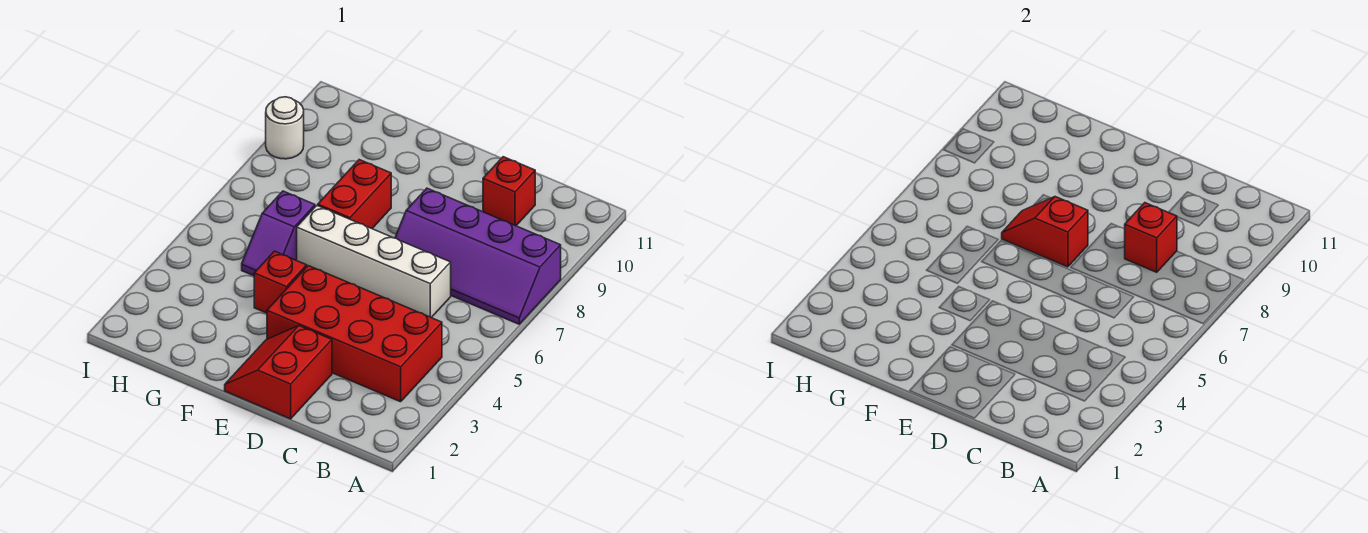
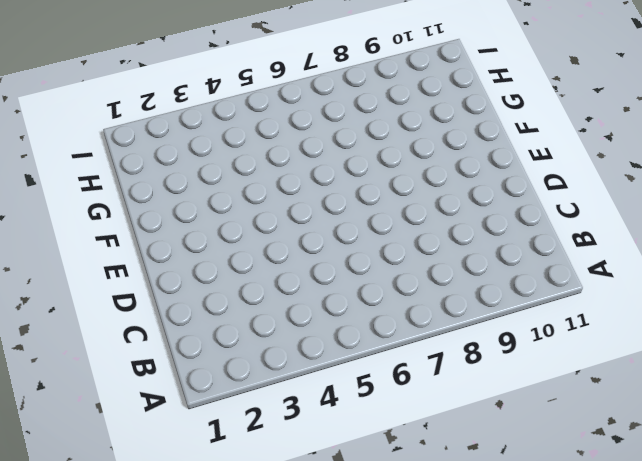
none -> purple 2x4 slope [395,188,561,324]
none -> red 2x4 brick [267,266,442,402]

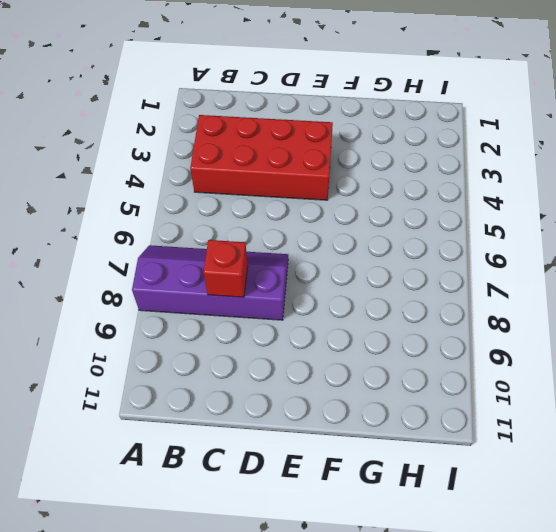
none -> white 1x4 brick [297,205,451,318]
none -> red 1x1 brick [483,157,535,226]

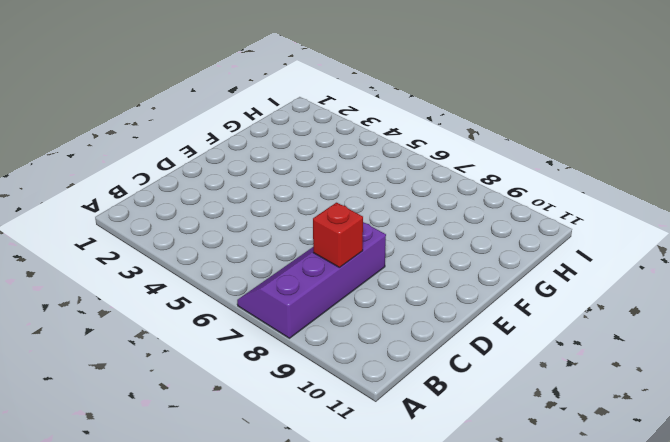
none -> red 2x4 brick [267,266,442,402]
none -> white 1x4 brick [297,205,451,318]

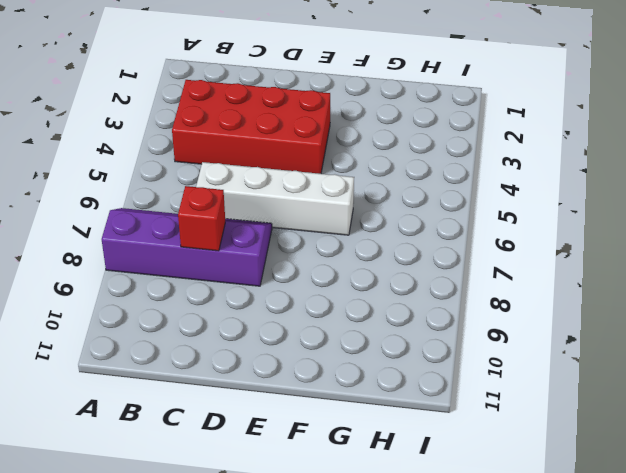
none -> red 1x1 brick [483,157,535,226]
none -> red 2x2 slope [225,326,332,419]

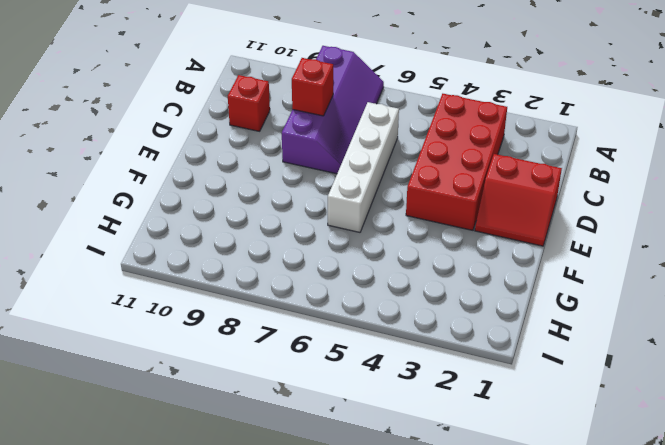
none -> red 1x1 brick [254,251,307,313]
none -> red 1x2 brick [318,160,391,228]

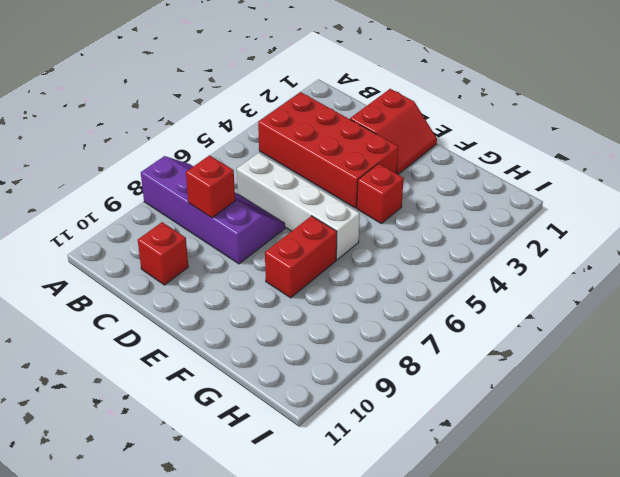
none -> purple 1x2 slope [242,191,315,276]
none -> white 1x1 round brick [266,97,304,159]

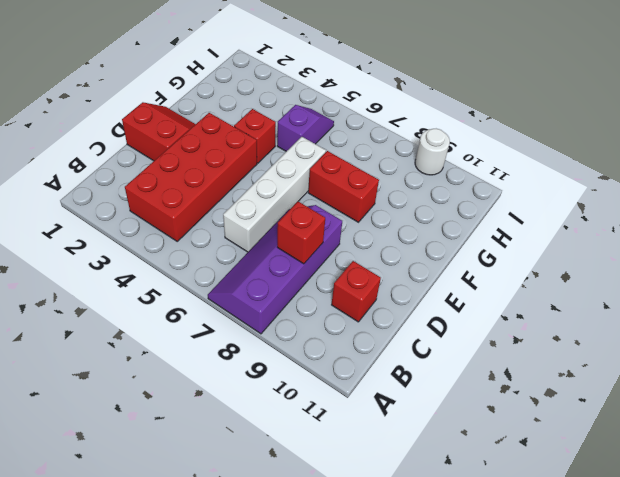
purple 1x2 slope [277,105,334,151] -> purple 1x2 slope turned to [242,191,315,276]
none -> red 1x2 slope [1002,197,1088,267]

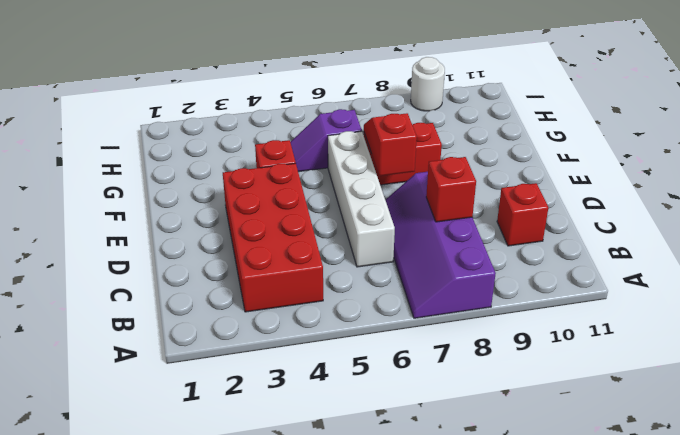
none -> red 2x2 slope [225,326,332,419]

